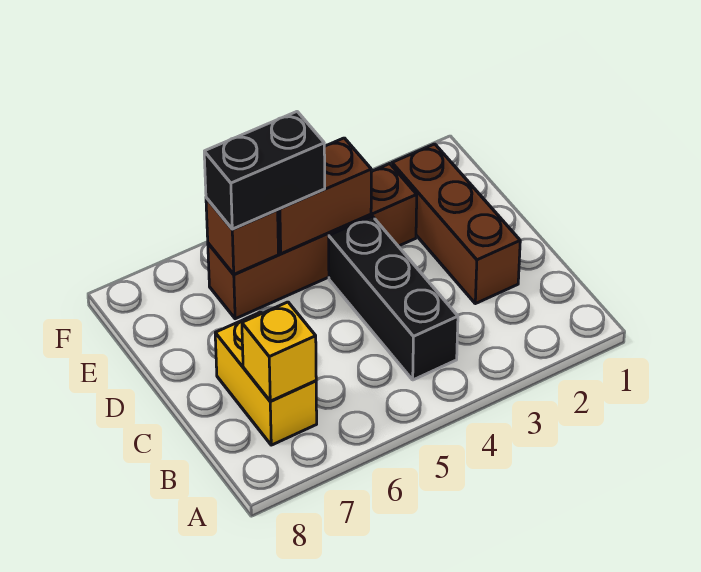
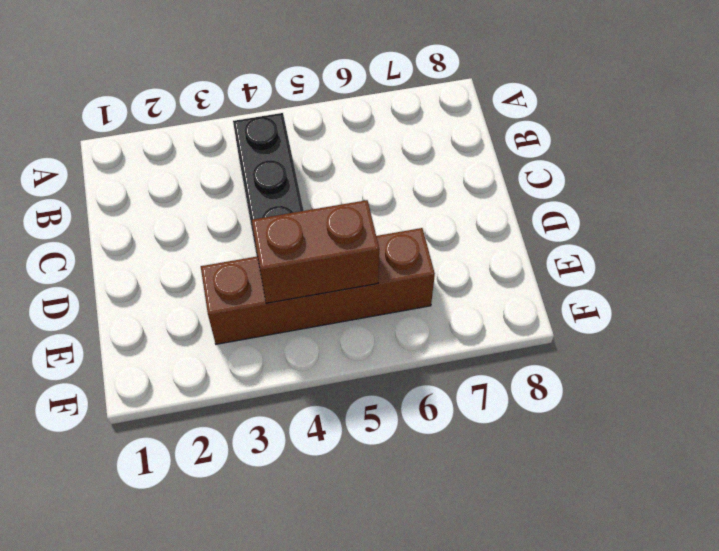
none -> yellow 1x2 brick [215,312,317,445]
none -> brown 1x3 brick [392,144,520,304]

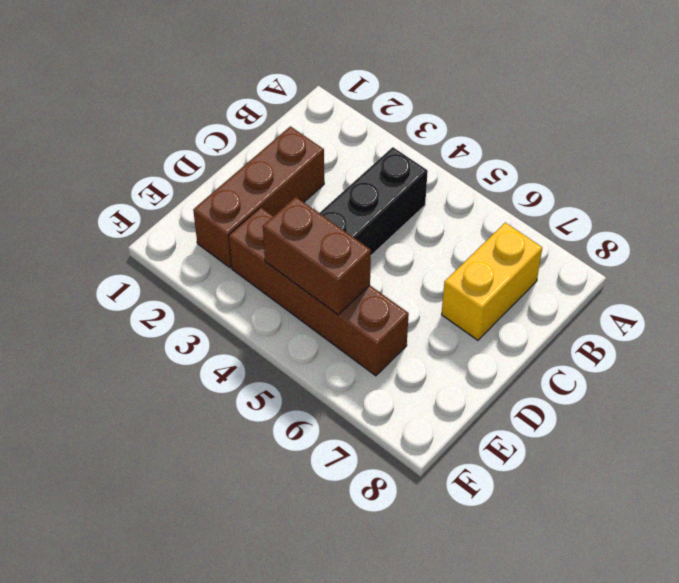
none -> yellow 1x1 brick [242,302,316,401]
none -> brown 1x1 brick [206,198,279,274]

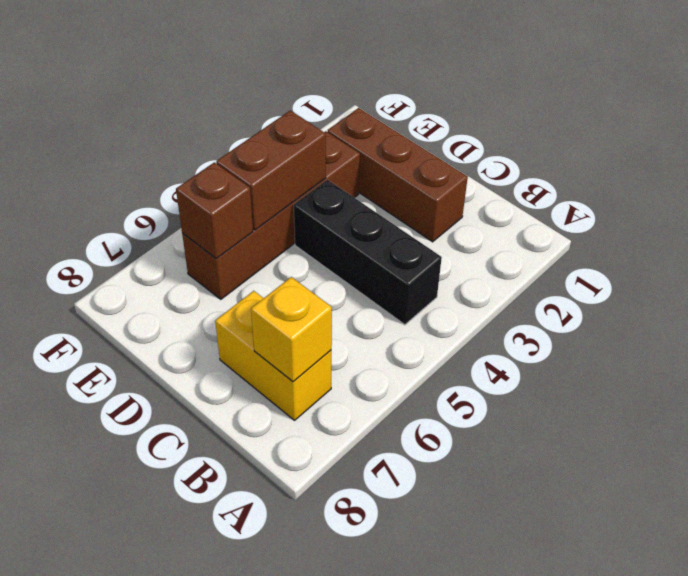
none -> black 1x2 brick [204,112,325,229]

